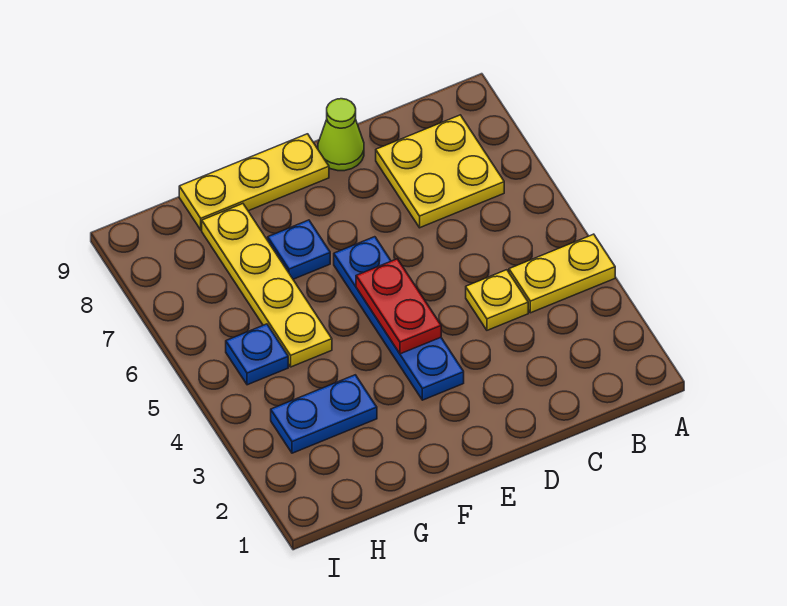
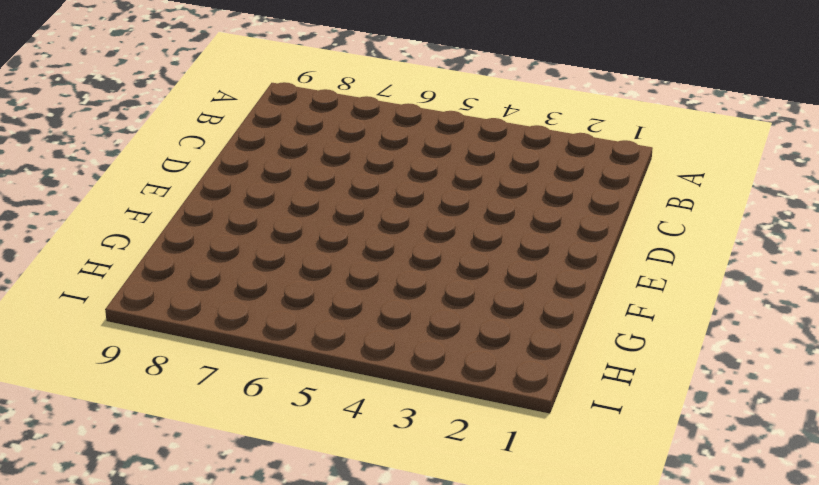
none -> yellow 1x2 plate [509,234,615,313]
none -> yellow 2x2 plate [376,115,504,228]

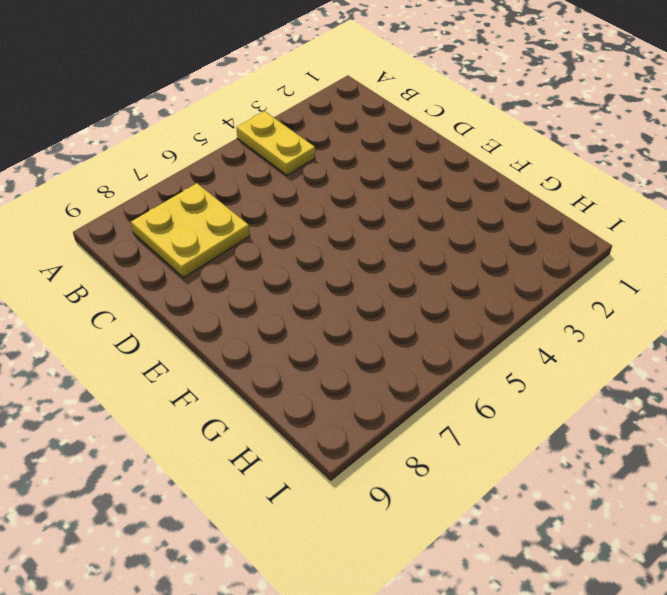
none -> yellow 1x1 plate [466,270,528,330]
none -> lime 1x1 cone [318,99,364,171]

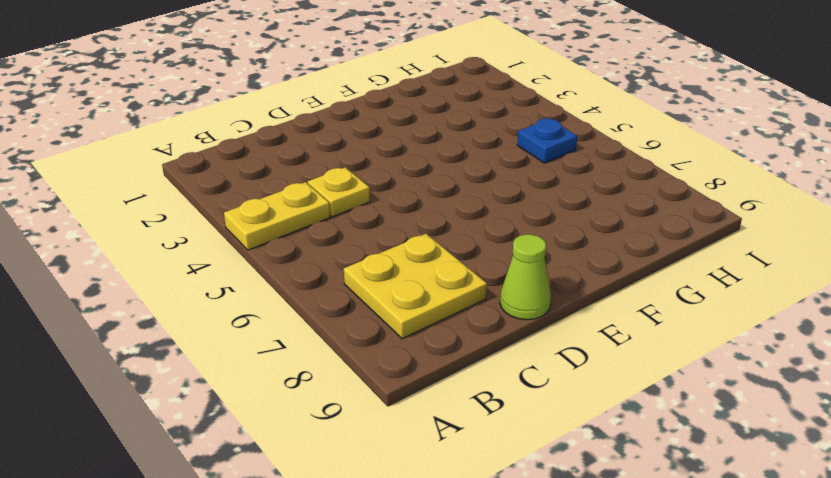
none -> blue 1x4 plate [334,237,464,400]
none -> yellow 1x3 plate [179,134,329,230]

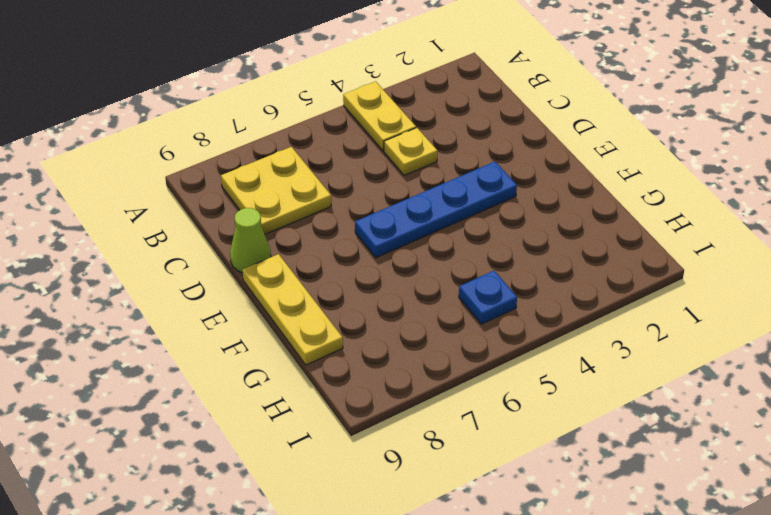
none -> blue 1x1 plate [268,220,330,279]
none -> blue 1x2 plate [271,375,377,453]

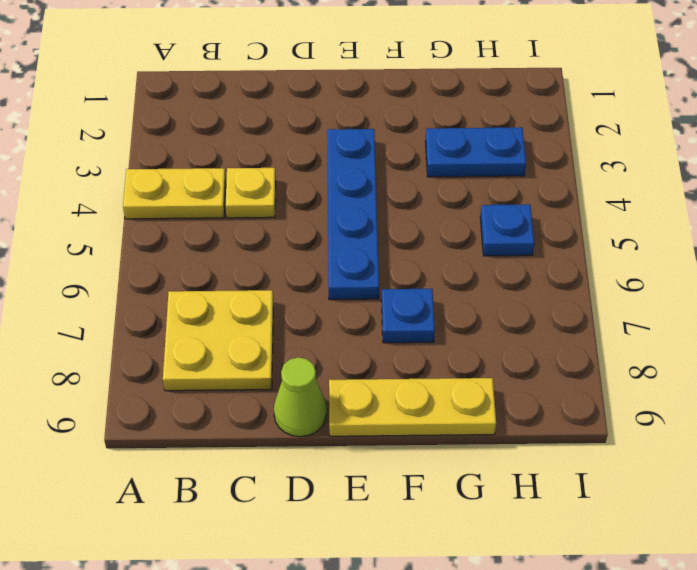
none -> yellow 1x4 plate [202,204,332,367]
none -> red 1x2 plate [356,259,441,354]

